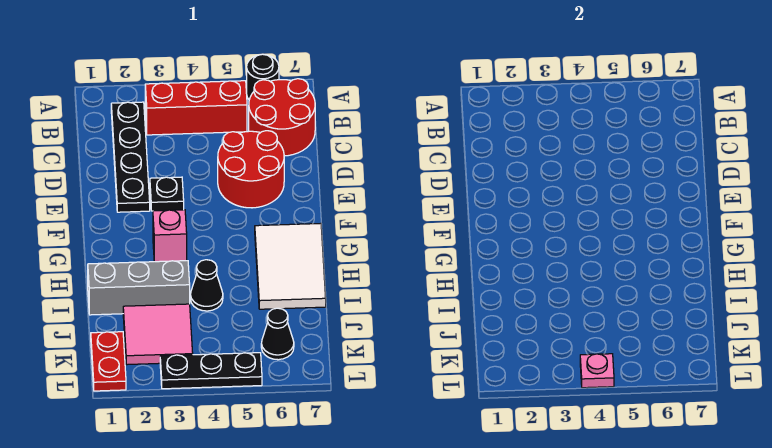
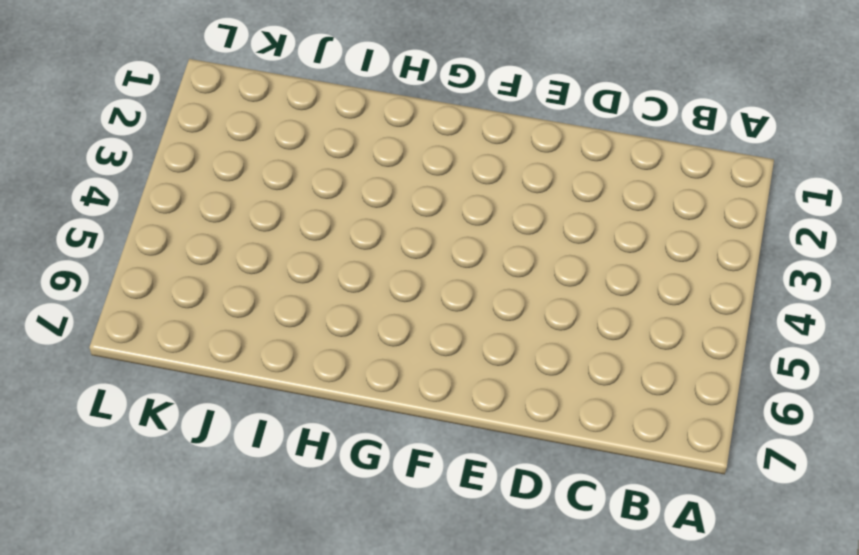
none -> black 1x1 round brick [247,54,279,100]
none -> black 1x4 plate [111,102,150,212]
none -> red 1x3 brick [145,81,247,135]

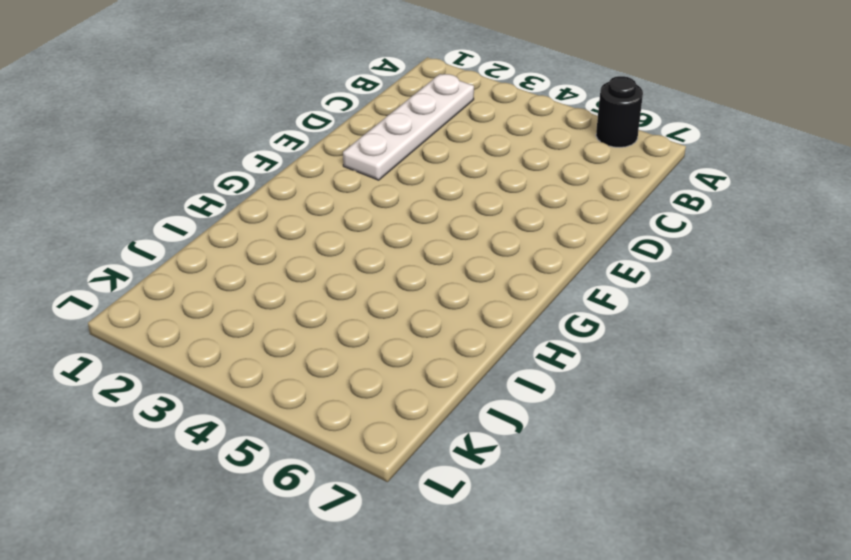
white 1x4 plate [343,74,474,180] -> black 1x4 plate [111,102,150,212]
none -> red 1x3 brick [145,81,247,135]
none -> red 2x2 round brick [249,79,315,156]
none -> red 2x2 round brick [218,131,284,208]

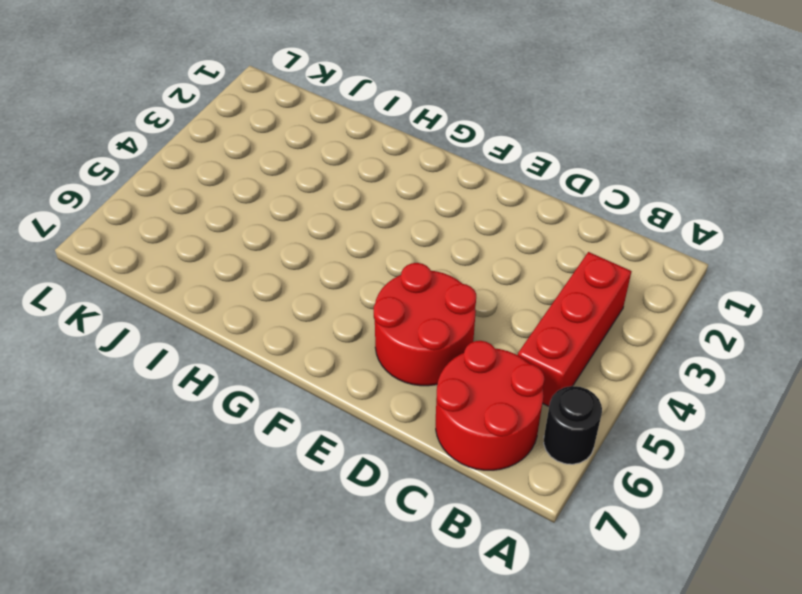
none -> black 1x4 plate [111,102,150,212]
none -> black 1x1 plate [150,177,184,211]
none -> pink 1x1 brick [153,210,187,262]

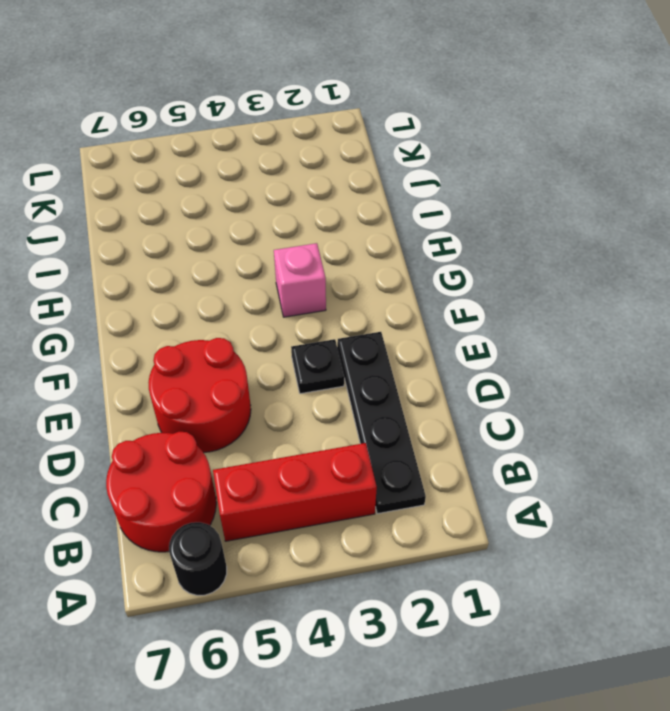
none -> white 2x3 tile [255,223,326,309]
none -> grey 1x3 brick [88,261,190,315]
none -> black 1x1 cone [191,260,223,311]

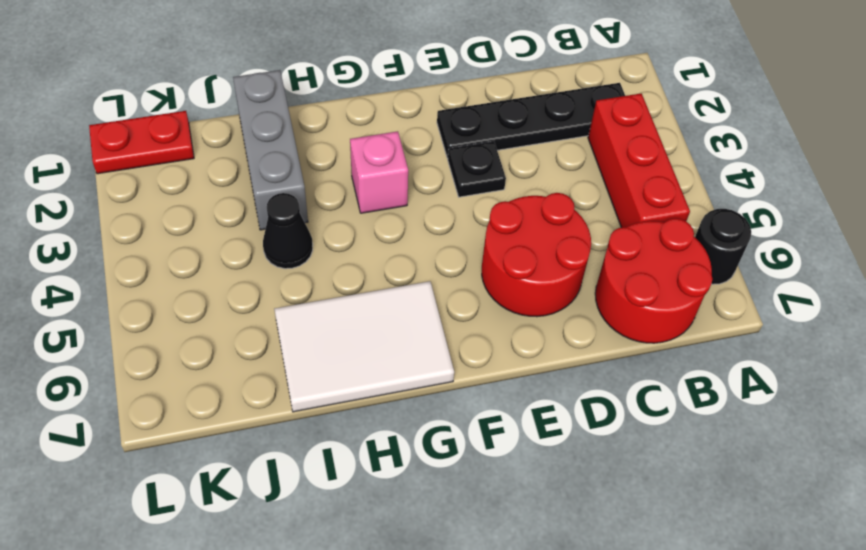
none -> pink 2x2 tile [123,304,193,365]
none -> black 1x1 cone [261,308,294,360]
none -> black 1x3 plate [160,353,262,389]

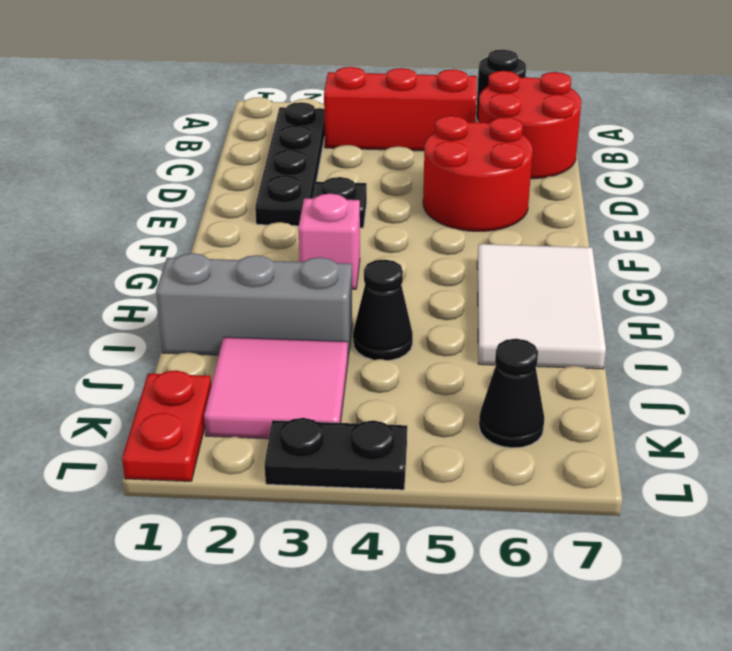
black 1x2 plate [264,418,407,490] -> black 1x3 plate [160,353,262,389]
none -> pink 1x1 plate [580,354,614,388]

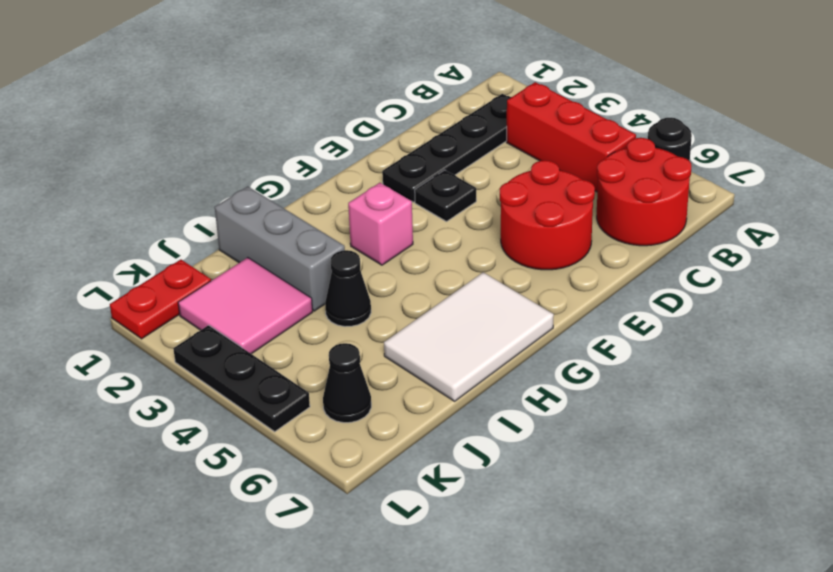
none -> pink 1x1 plate [580,354,614,388]

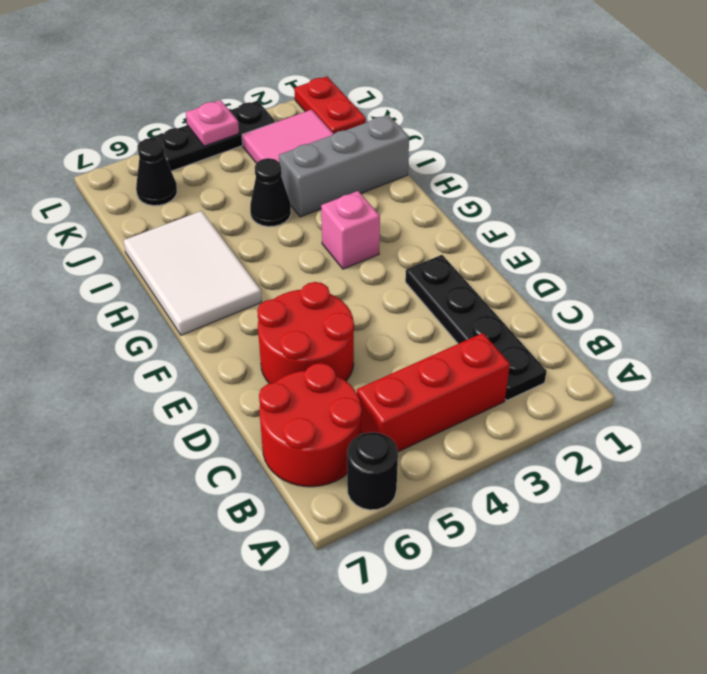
none -> black 1x1 plate [150,177,184,211]

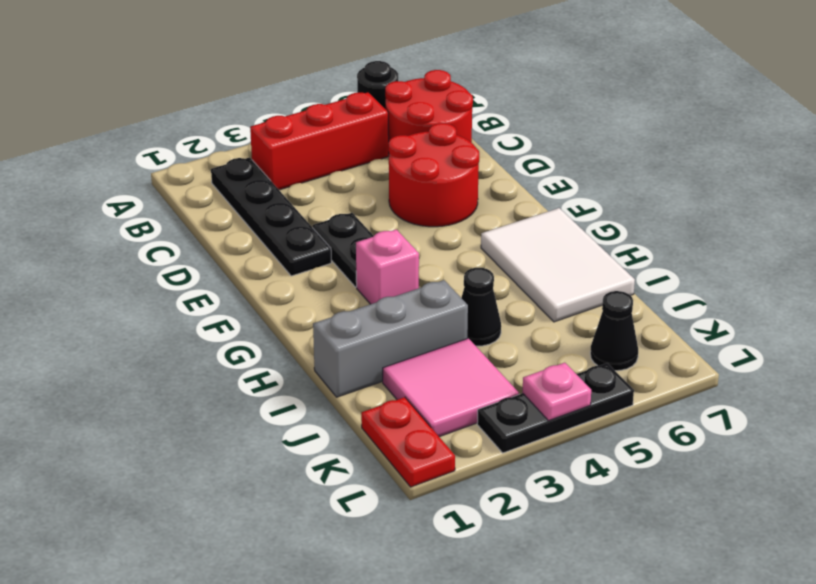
black 1x2 plate [313,213,373,287] -> black 1x1 plate [150,177,184,211]

